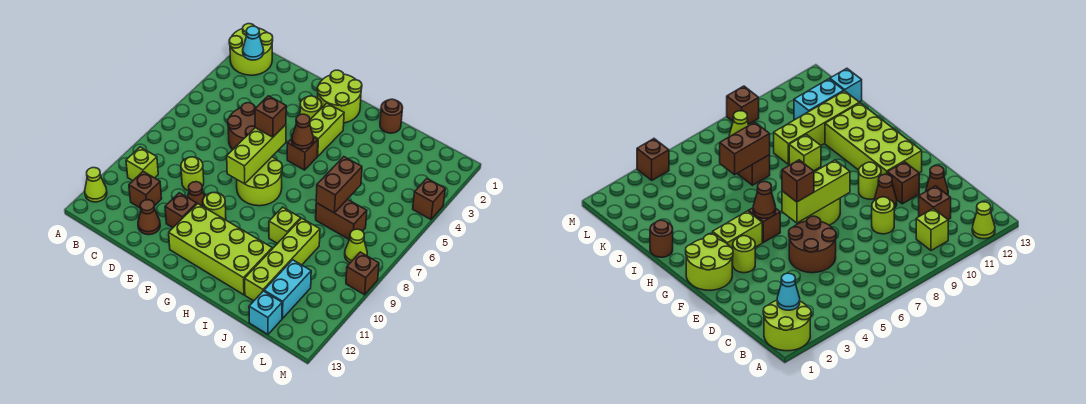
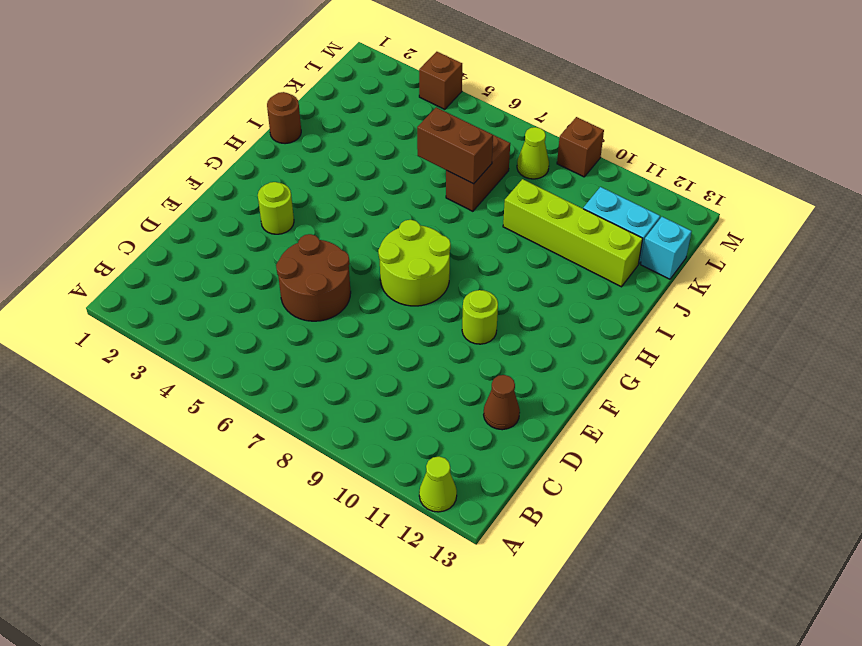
none -> lime 2x2 round brick [229,24,273,75]
none -> lime 1x1 brick [126,147,158,181]
none -> brown 1x1 brick [129,171,162,208]
none -> lime 1x1 round brick [181,157,204,191]

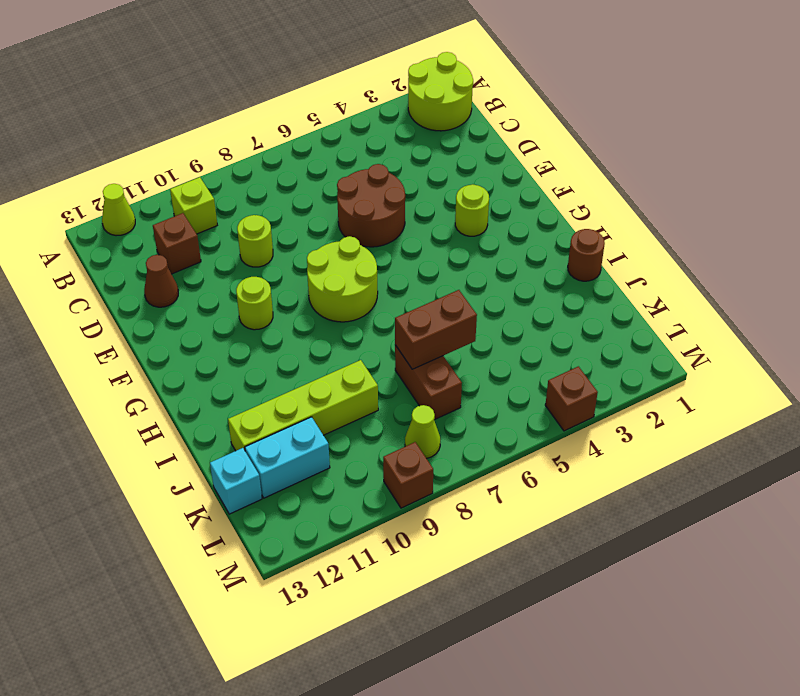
none -> brown 1x1 cone [187,182,205,206]
none -> brown 1x1 brick [165,193,197,228]
none -> lime 2x2 round brick [317,70,362,123]
none -> lime 2x4 brick [169,204,272,295]

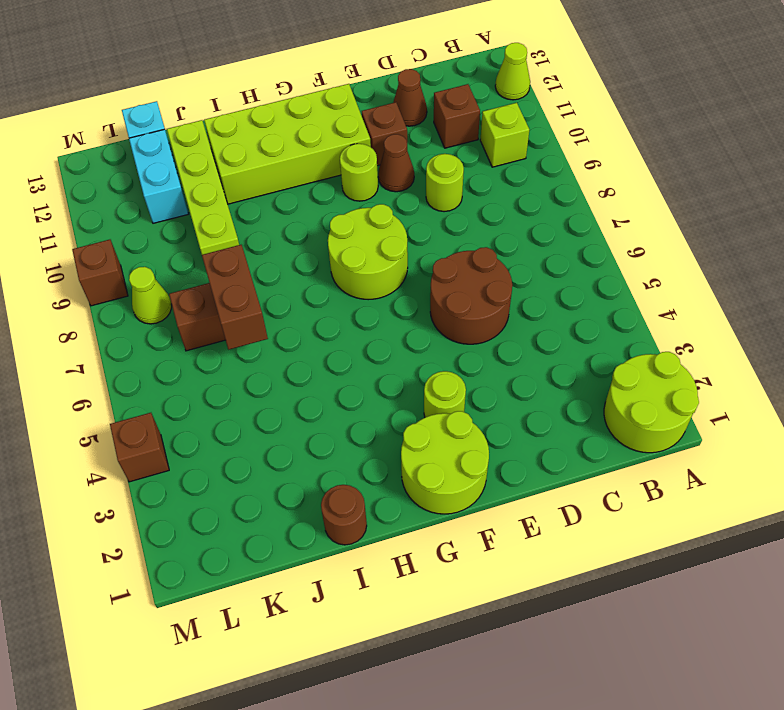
none -> lime 1x2 brick [310,103,344,156]
none -> brown 1x1 brick [287,137,318,170]
none -> lime 1x1 brick [269,207,301,244]
none -> cyan 1x1 cone [243,26,264,60]

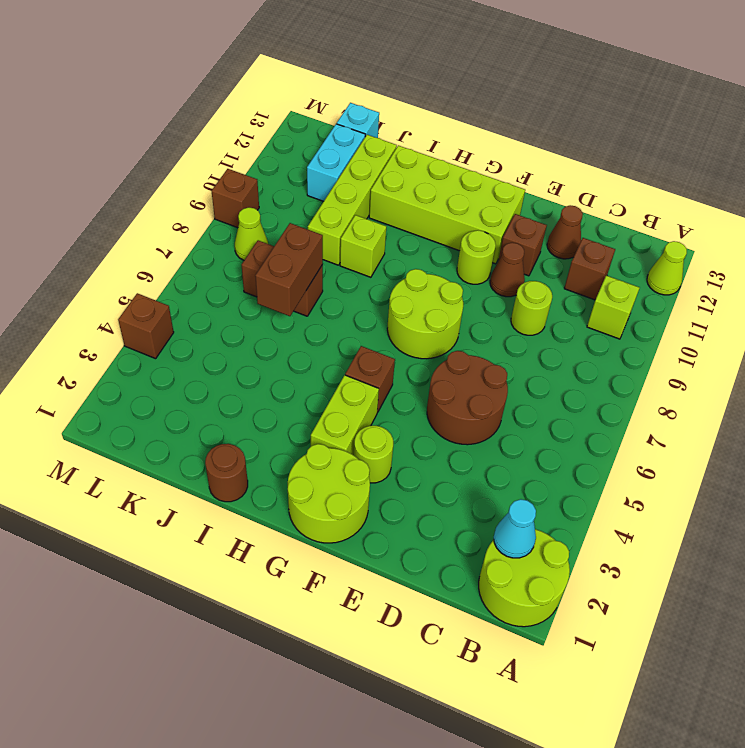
none -> lime 1x3 brick [227,125,286,184]
none -> brown 1x1 cone [292,114,314,149]
none -> brown 1x1 brick [255,96,286,137]

